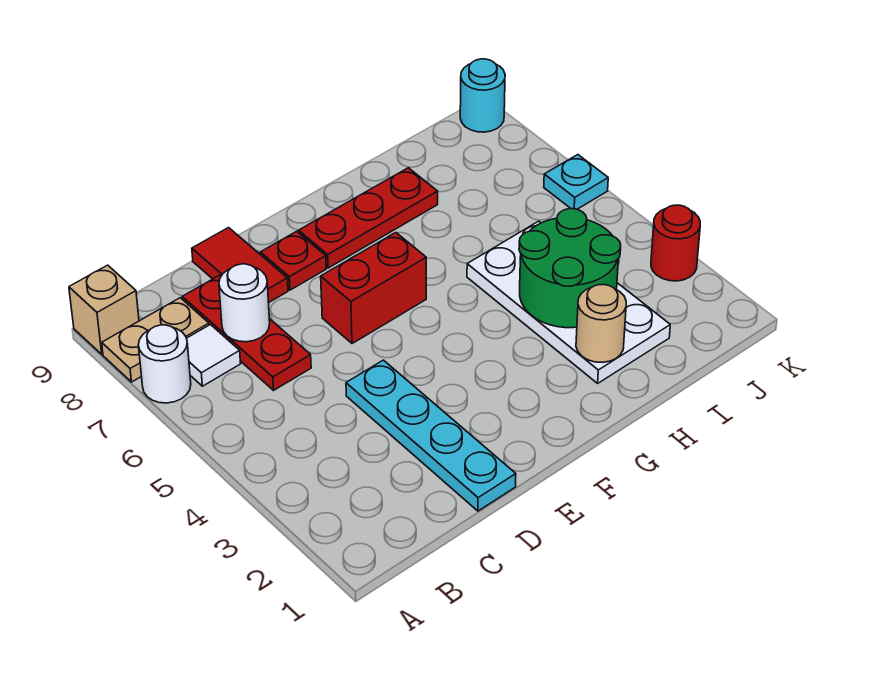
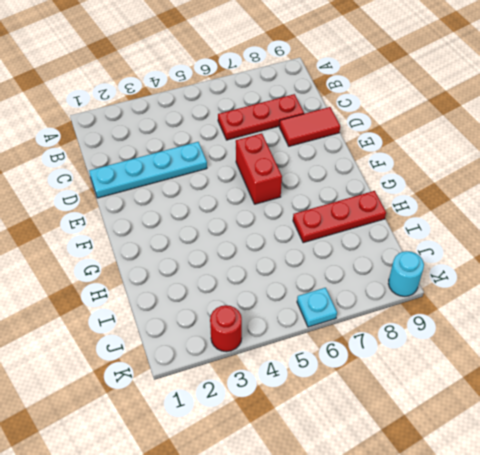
red 1x3 plate [293,191,386,243] -> red 1x3 plate turned to [299,168,438,268]
none -> white 1x1 round brick [138,325,191,403]
none -> tan 1x2 plate [102,298,209,382]
none -> tan 1x1 brick [69,265,139,354]

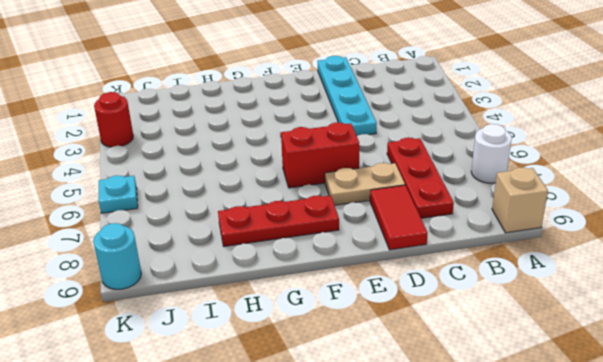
tan 1x2 plate [325,163,405,205] -> tan 1x2 plate moved to [102,298,209,382]
none -> white 1x1 tile [186,325,241,386]
none -> red 1x1 plate [260,231,326,290]
none -> white 2x4 plate [467,221,670,383]

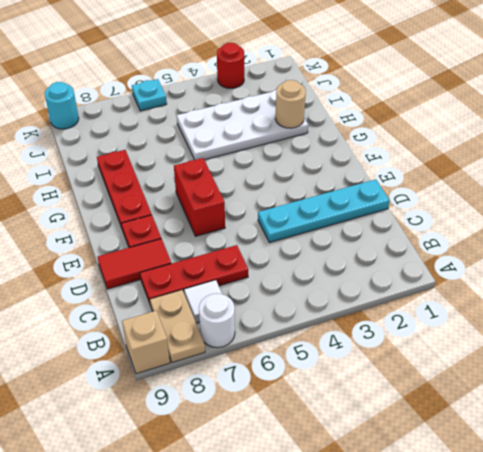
none -> white 1x1 round brick [219,264,270,342]
none -> green 2x2 round brick [519,209,621,328]

